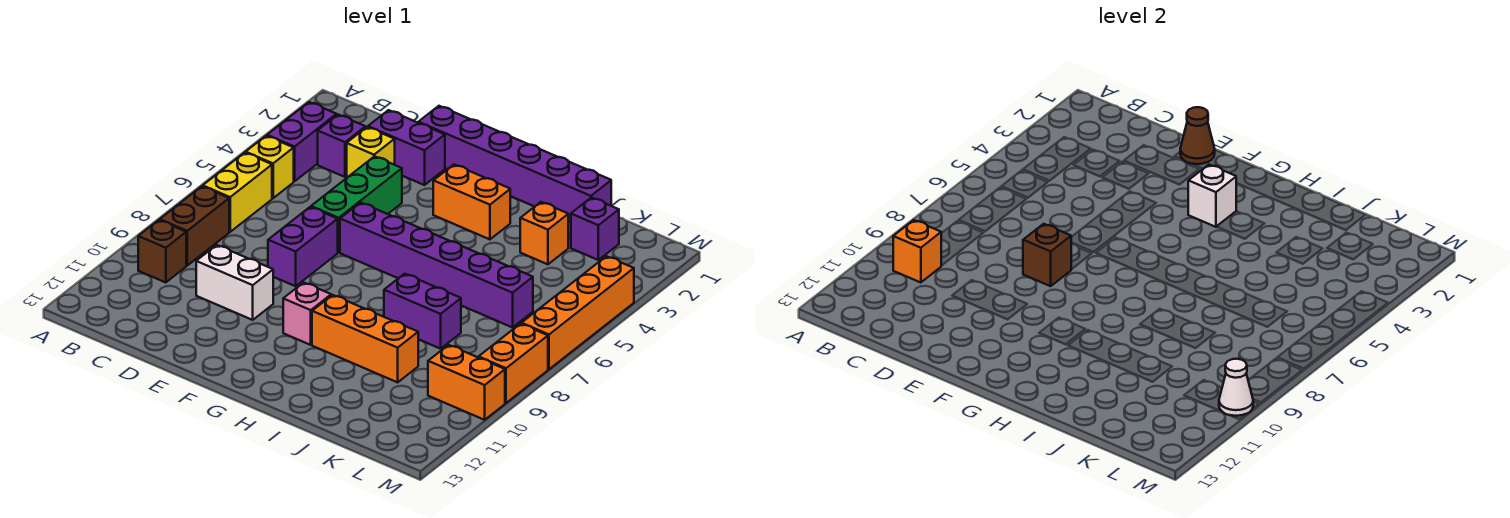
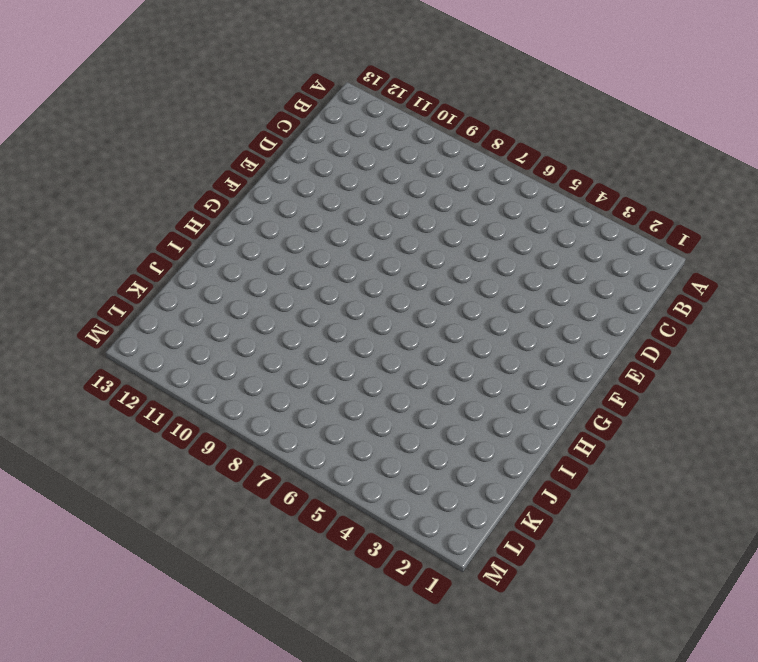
none -> purple 1x2 brick [267,102,337,181]
none -> yellow 1x1 brick [246,136,294,198]
none -> yellow 1x2 brick [203,153,272,232]

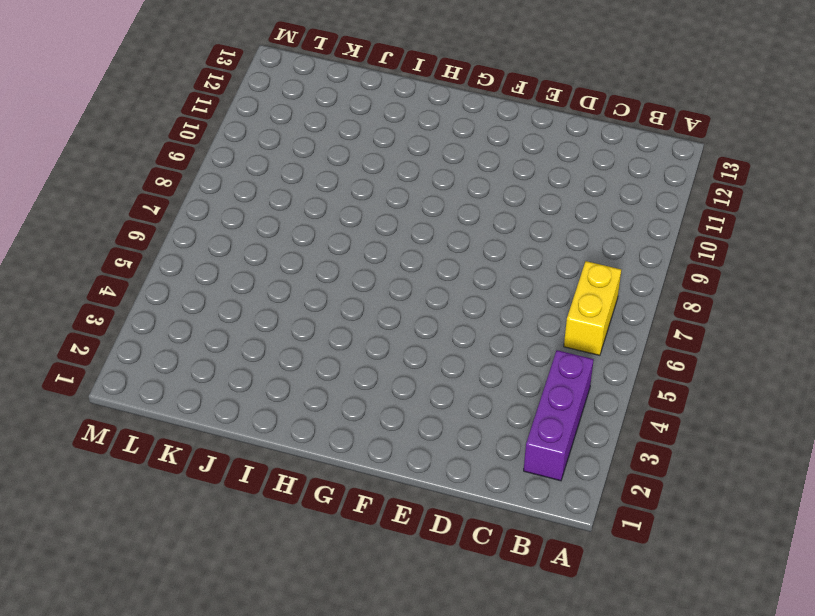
purple 1x3 brick [524,350,594,481] -> purple 1x2 brick [267,102,337,181]
none -> yellow 1x1 brick [246,136,294,198]
none -> brown 1x2 brick [160,186,229,265]
none -> brown 1x1 brick [138,220,186,283]

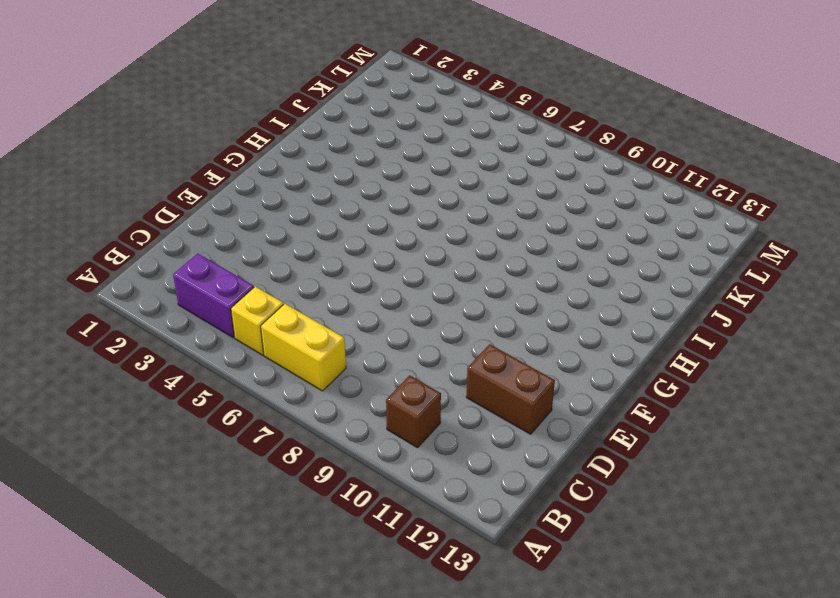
brown 1x2 brick [466,344,555,434] -> brown 1x2 brick moved to [160,186,229,265]
none -> purple 1x1 brick [318,115,366,177]
none -> purple 1x2 brick [368,110,445,185]
none -> yellow 1x1 brick [347,127,395,177]

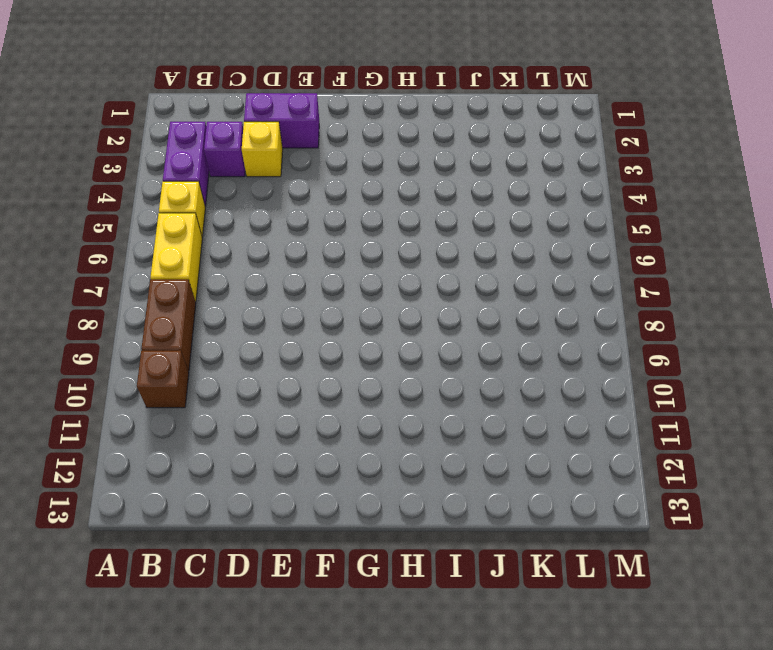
none -> white 1x2 brick [196,245,273,320]
none -> purple 1x6 brick [418,106,611,222]
none -> green 1x3 brick [311,156,402,253]

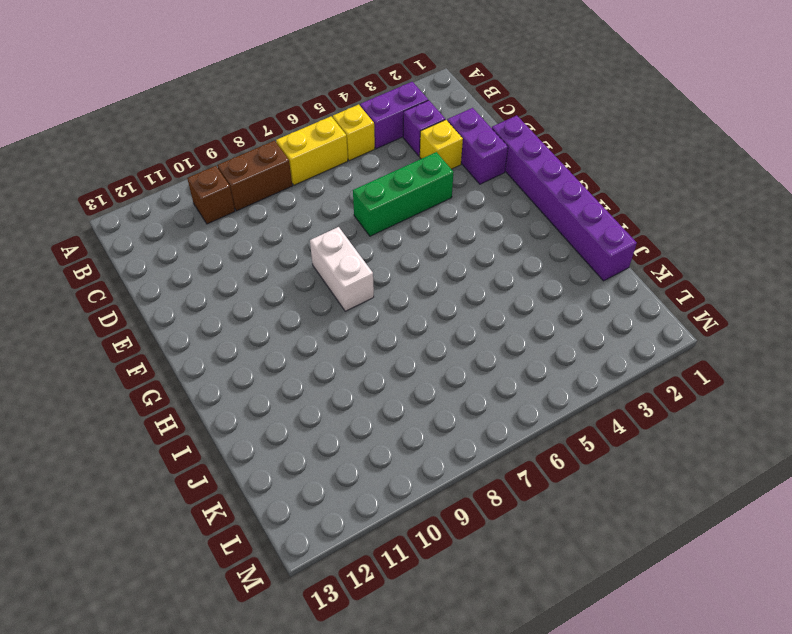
white 1x2 brick [310,227,374,311] -> white 1x2 brick moved to [196,245,273,320]
none -> purple 1x2 brick [268,207,338,286]
none -> purple 1x6 brick [340,203,533,327]
none -> orange 1x2 brick [433,165,510,239]

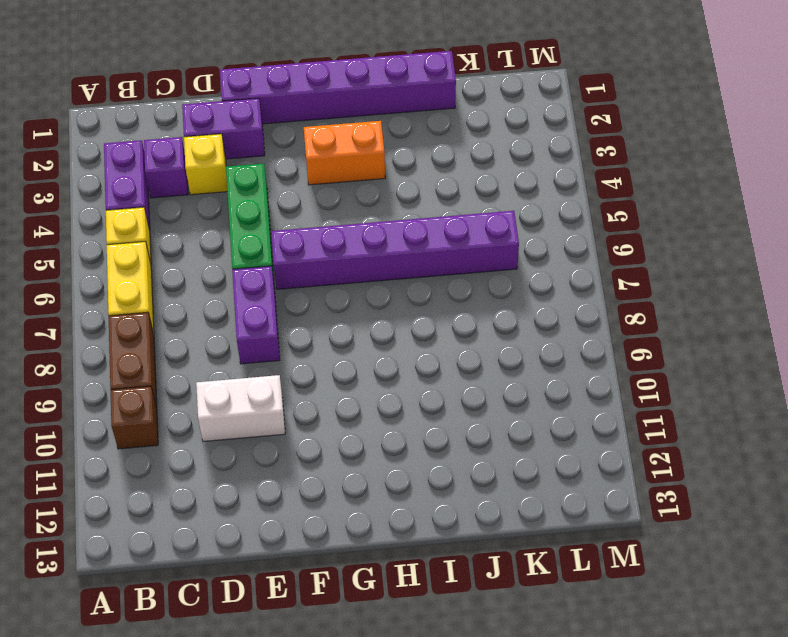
none -> pink 1x1 brick [283,282,331,345]
none -> orange 1x3 brick [312,295,418,382]
none -> purple 1x2 brick [384,274,461,349]

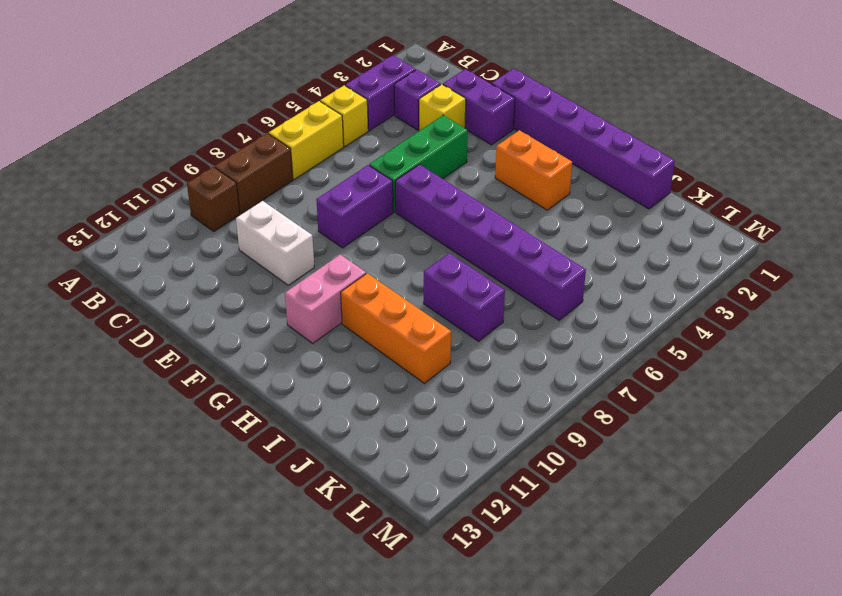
pink 1x2 brick [285,254,366,343] -> pink 1x1 brick [283,282,331,345]
none -> orange 1x1 brick [520,202,568,264]
none -> purple 1x1 brick [571,198,619,260]
none -> orange 1x2 brick [428,345,505,420]

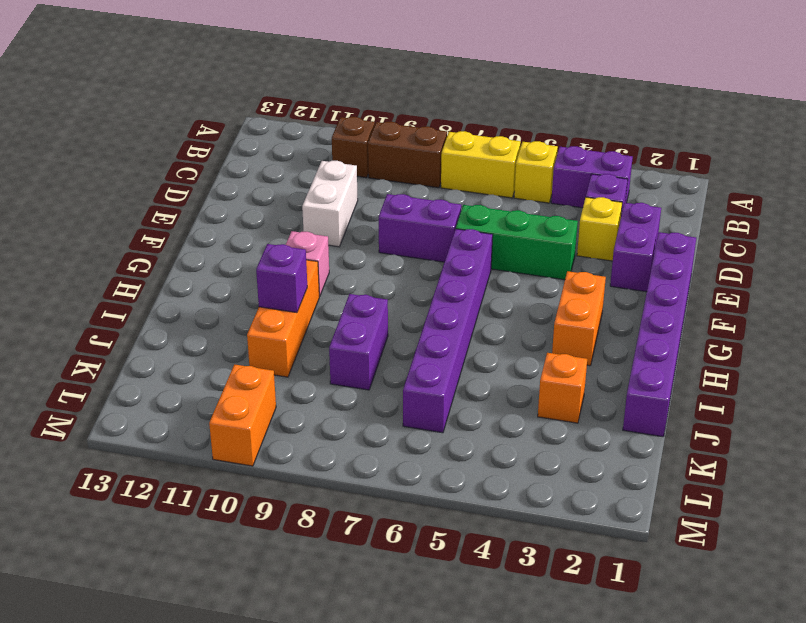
purple 1x1 brick [256,244,307,313] -> purple 1x1 brick moved to [571,198,619,260]
none -> orange 1x4 brick [522,256,634,369]
none -> orange 1x2 brick [479,324,548,403]
none -> orange 1x1 brick [893,220,941,283]

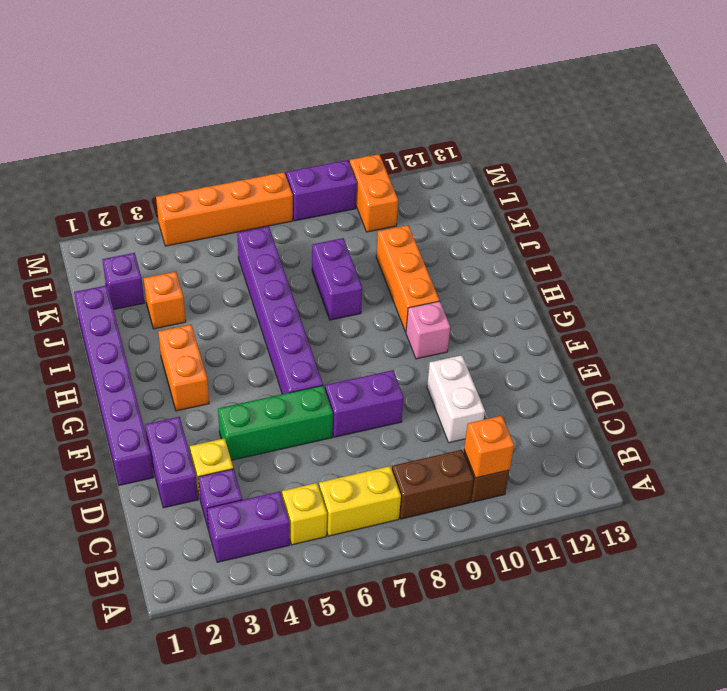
purple 1x2 brick [286,160,357,221] -> orange 1x2 brick [479,324,548,403]
none -> brown 1x1 cone [1180,107,1215,164]
none -> brown 1x1 brick [1023,224,1071,286]
none -> white 1x1 brick [1188,165,1236,227]

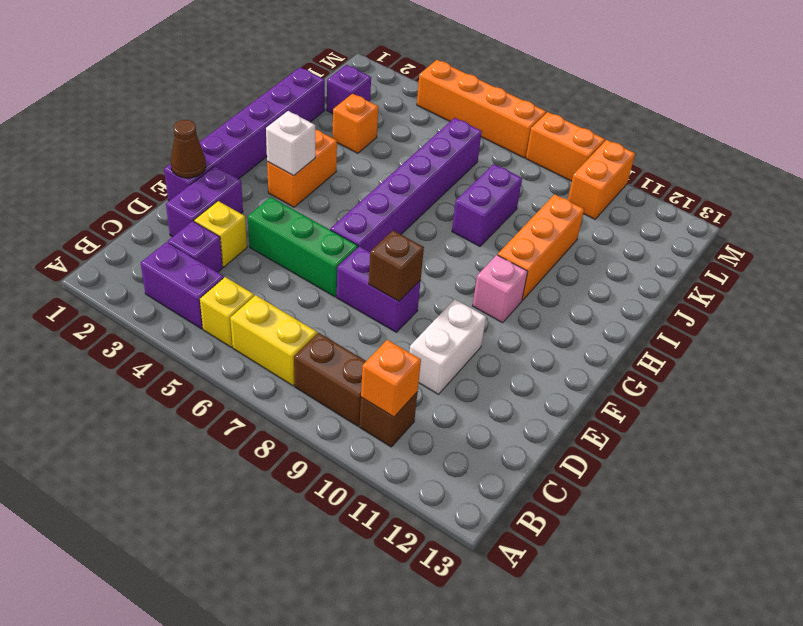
none -> white 1x1 cone [1219,359,1253,416]

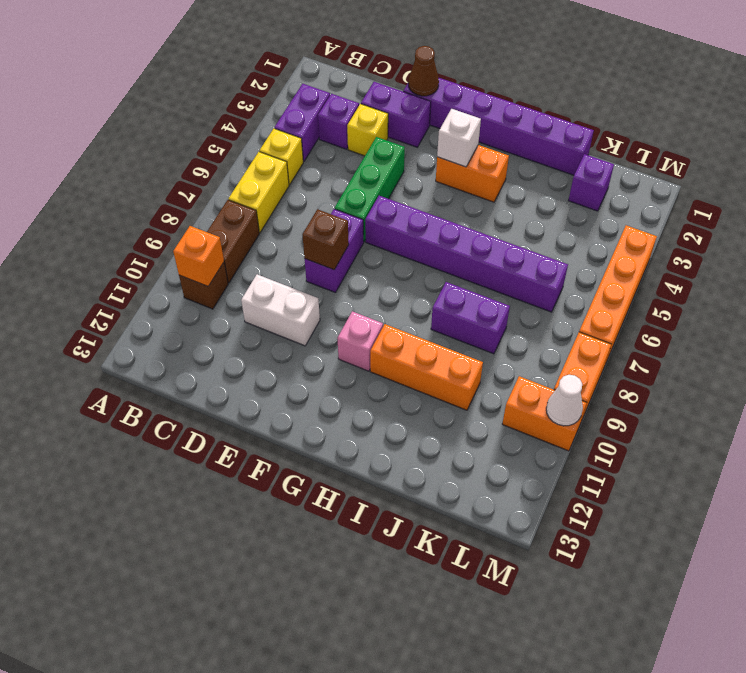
none -> orange 1x1 brick [520,202,568,264]

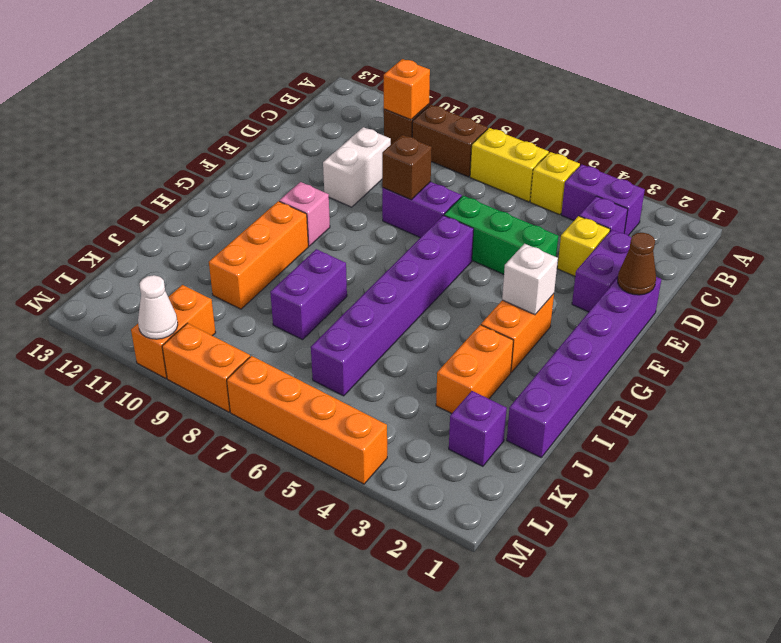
orange 1x2 brick [436,325,513,413] -> orange 1x1 brick [520,202,568,264]

